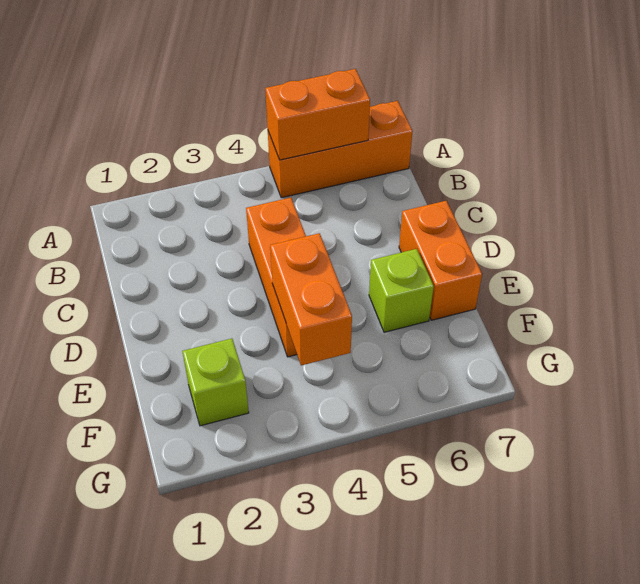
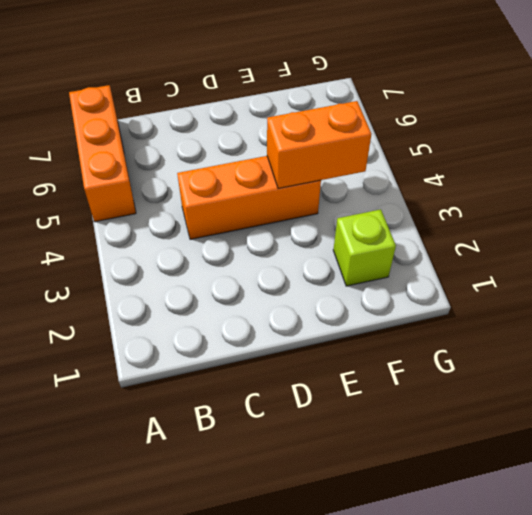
none -> orange 1x2 brick [399,201,482,320]
none -> lime 1x1 brick [369,249,434,332]

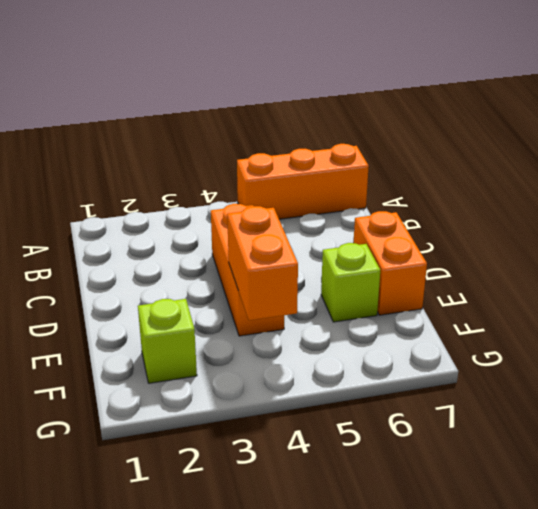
none -> orange 1x2 brick [265,69,370,160]

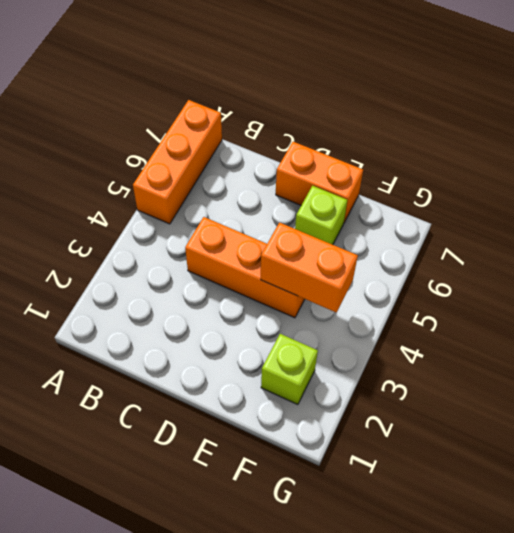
none -> orange 1x2 brick [265,69,370,160]

